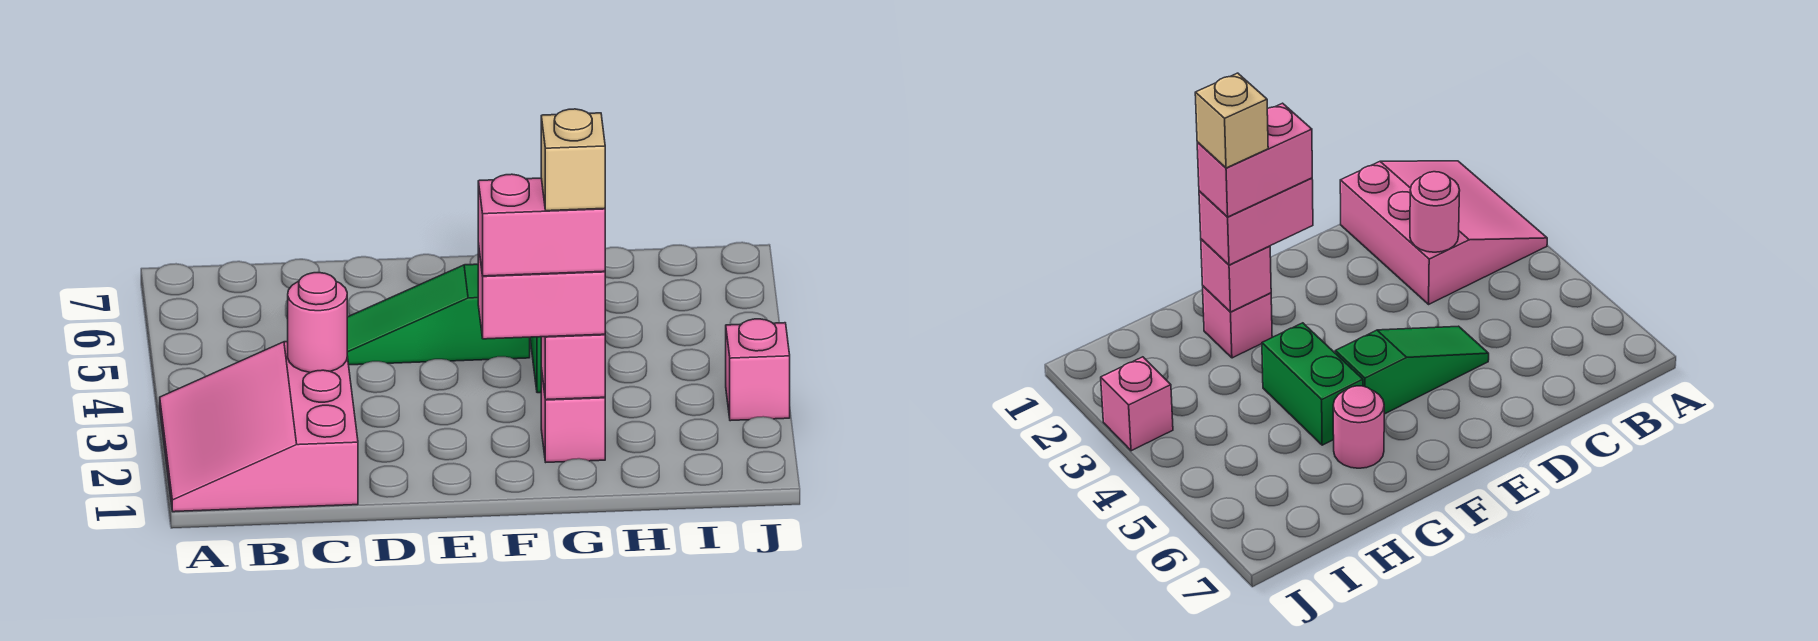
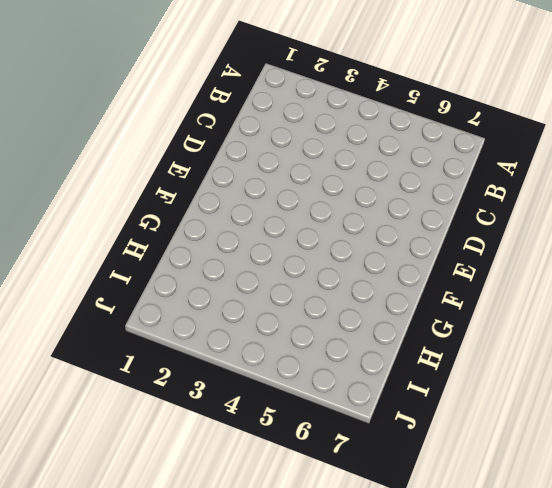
none -> pink 3x3 slope [160,342,358,512]
none -> green 1x3 slope [347,264,530,365]

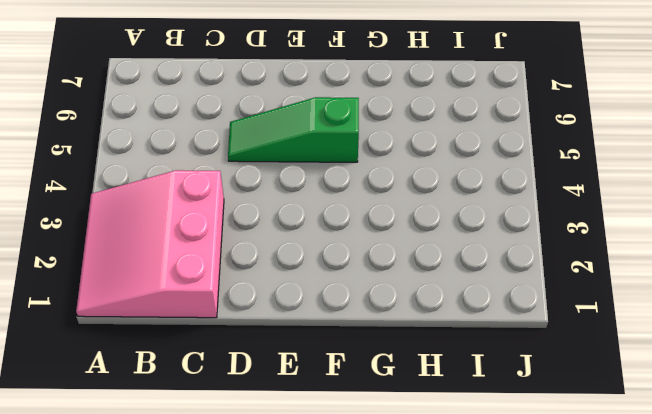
none -> pink 1x1 brick [541,368,605,462]
none -> green 1x2 brick [1262,323,1363,445]

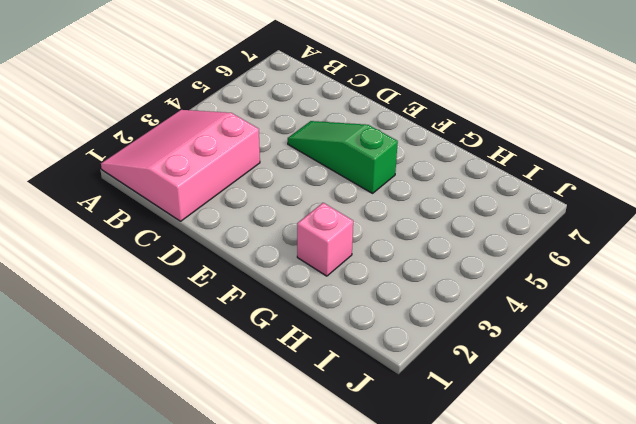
none -> green 1x2 brick [1262,323,1363,445]
none -> pink 1x1 round brick [1333,386,1384,468]

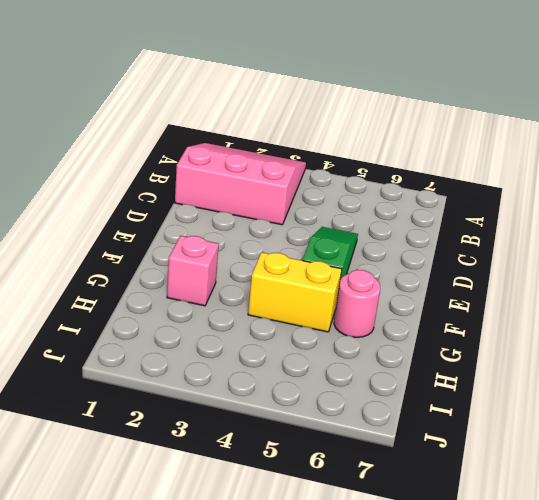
yellow 1x2 brick [248,252,342,332] -> green 1x2 brick [1262,323,1363,445]
none -> pink 1x1 brick [726,319,790,421]
none -> pink 1x1 round brick [288,273,347,373]

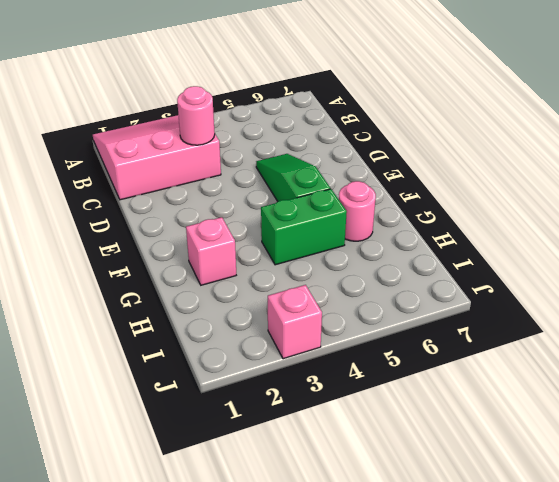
none -> pink 1x1 brick [541,334,605,400]
none -> pink 1x2 brick [478,244,605,339]

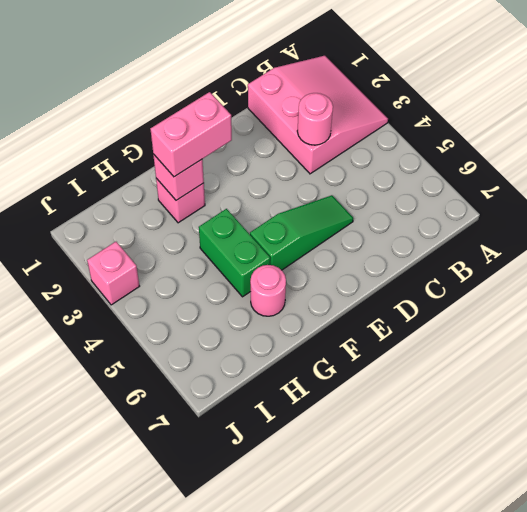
none -> pink 1x2 brick [478,174,605,276]
none -> tan 1x1 brick [541,109,605,211]

